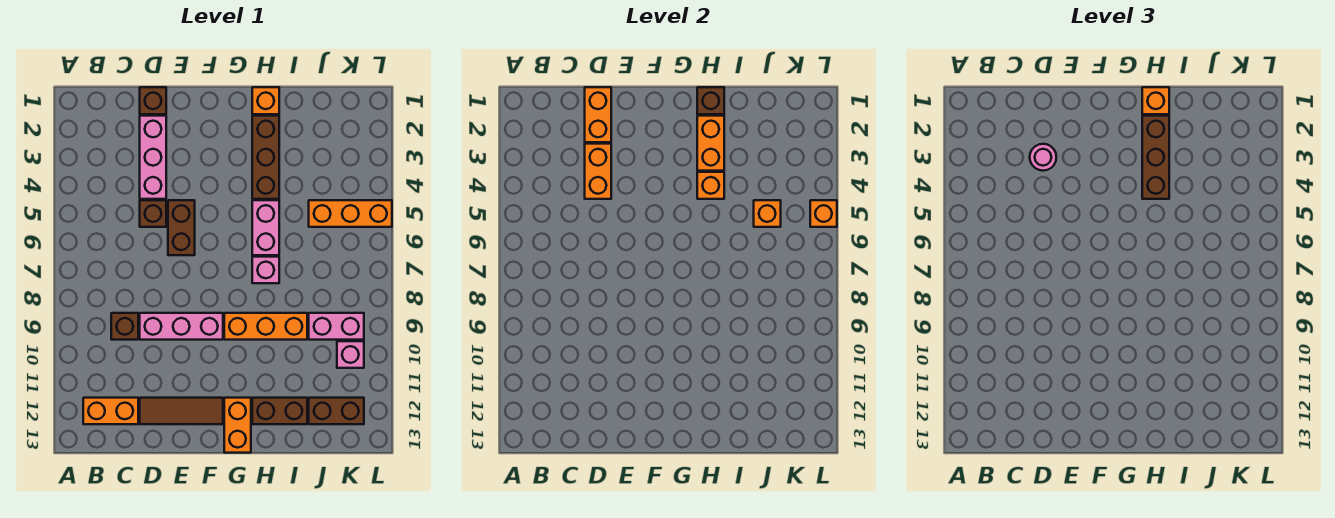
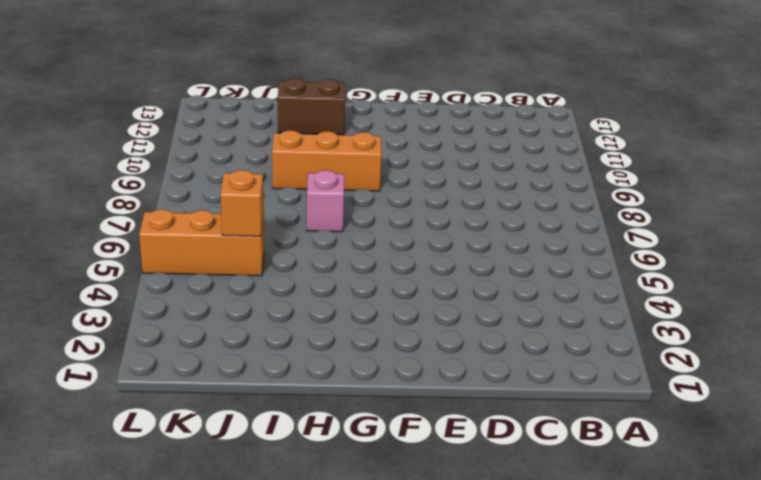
none -> orange 1x2 brick [83,398,138,424]
none -> brown 1x1 brick [111,313,138,340]
none -> brown 1x1 brick [140,87,166,114]

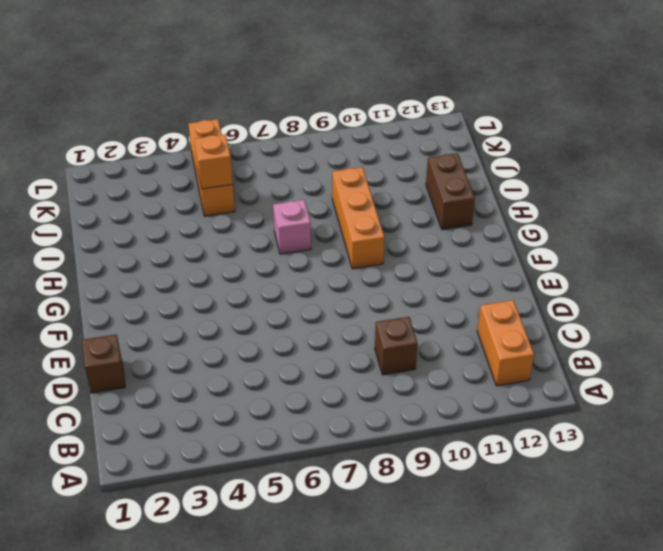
none -> pink 1x3 brick [140,116,166,199]
none -> brown 1x1 brick [140,200,166,227]
none -> pink 1x3 brick [140,313,223,340]

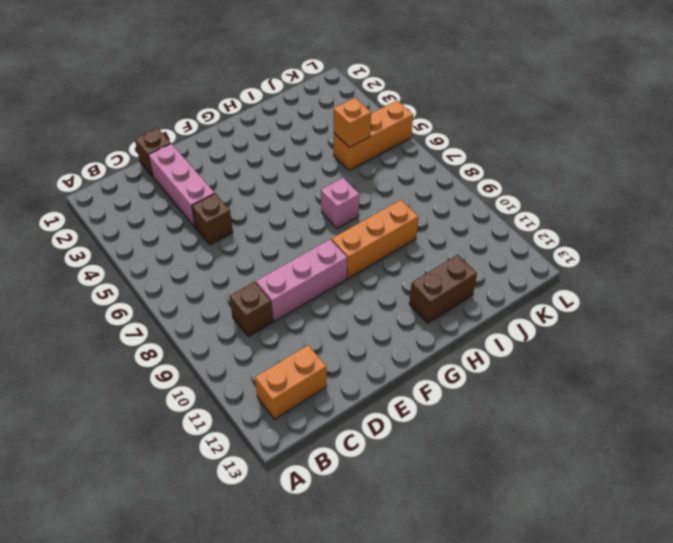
none -> brown 1x3 tile [140,398,223,424]
none -> brown 1x2 brick [168,200,195,255]
none -> orange 1x2 brick [224,398,251,453]

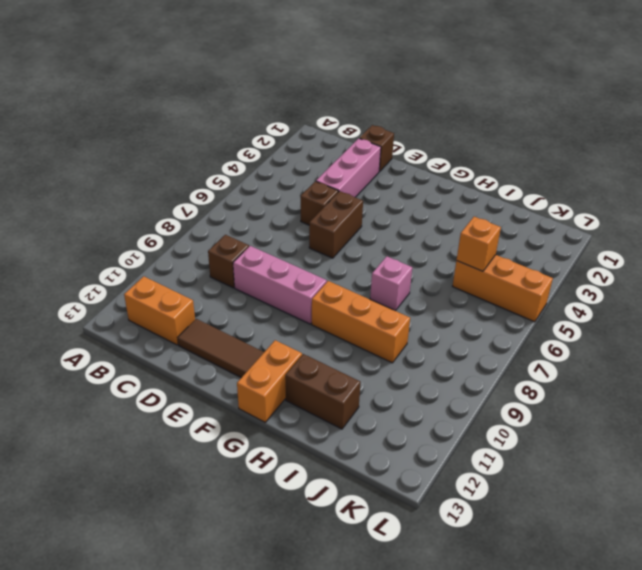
none -> orange 1x1 brick [252,87,279,114]
none -> brown 1x3 brick [252,116,279,199]
none -> pink 1x2 brick [252,200,279,255]

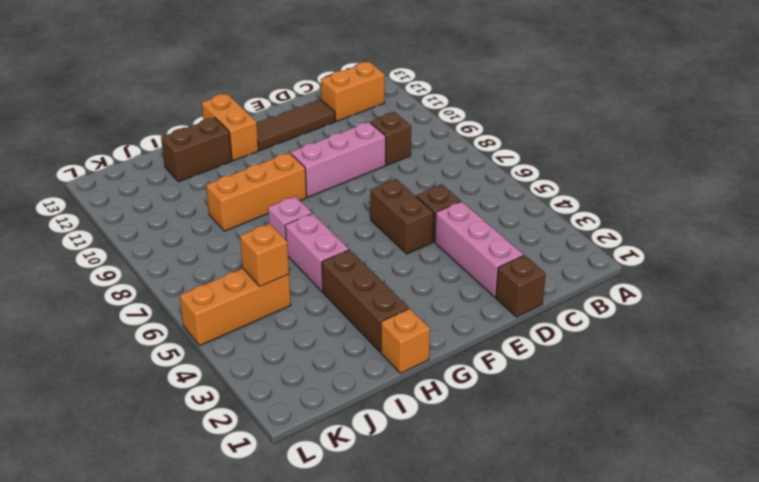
none -> pink 1x2 brick [309,313,364,340]
none -> brown 1x2 brick [309,398,364,424]
none -> pink 1x1 brick [337,341,364,368]

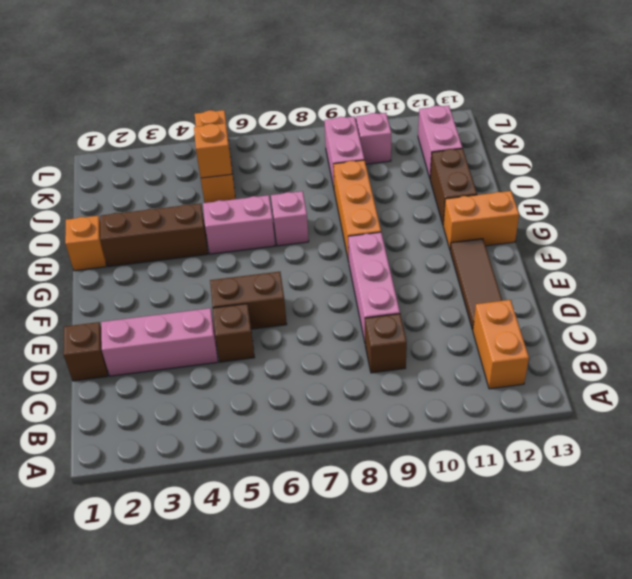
pink 1x2 brick [418,105,462,178] -> brown 1x2 brick [309,398,364,424]
none -> orange 1x2 brick [585,87,611,142]
none -> orange 1x2 brick [585,144,611,199]
none -> brown 1x1 brick [697,87,724,114]

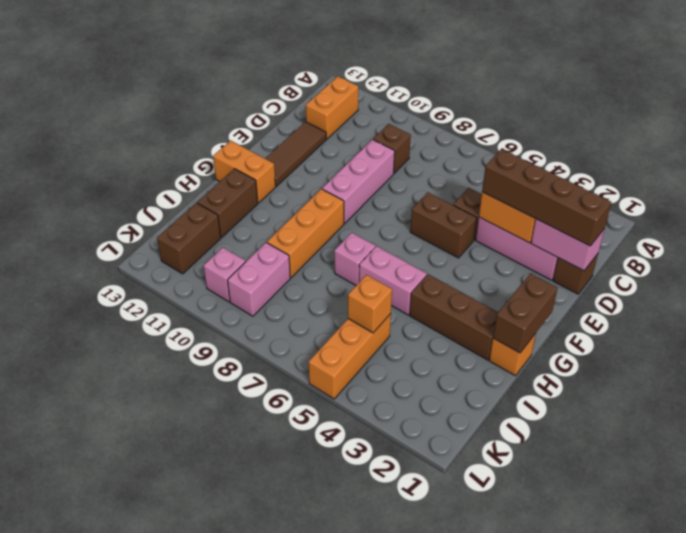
pink 1x2 brick [531,219,604,271] -> orange 1x2 brick [585,87,611,142]
brown 1x4 brick [482,149,611,246] -> pink 1x1 round brick [1030,144,1056,171]
brown 1x2 brick [493,274,558,353] -> brown 1x1 brick [697,87,724,114]
none -> orange 1x2 brick [697,116,724,171]
none -> orange 1x1 brick [697,172,724,199]
none -> orange 1x1 brick [810,200,837,227]

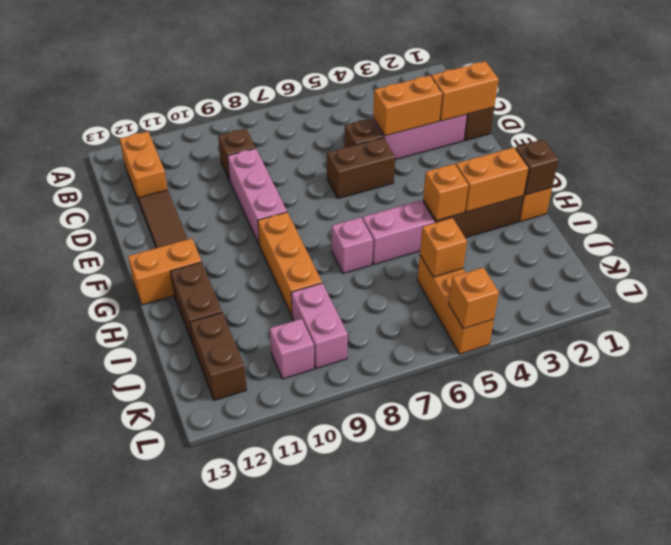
none -> pink 1x1 round brick [1030,144,1056,171]
none -> orange 1x1 brick [1142,87,1169,114]
none -> brown 1x3 brick [1142,116,1169,199]

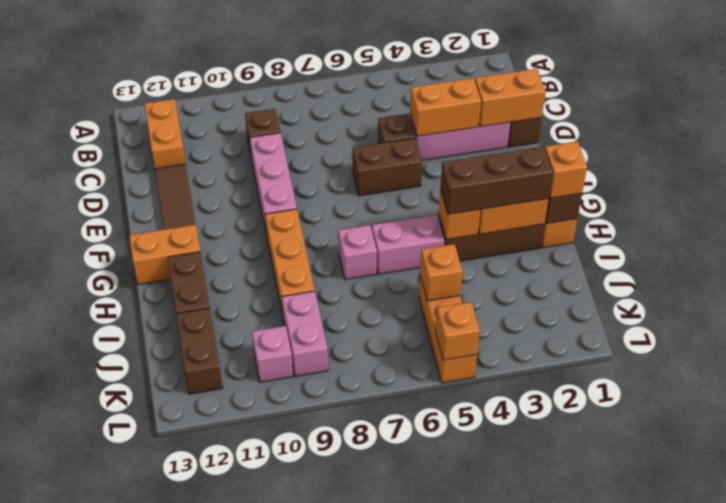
none -> pink 1x1 round brick [1030,144,1056,171]

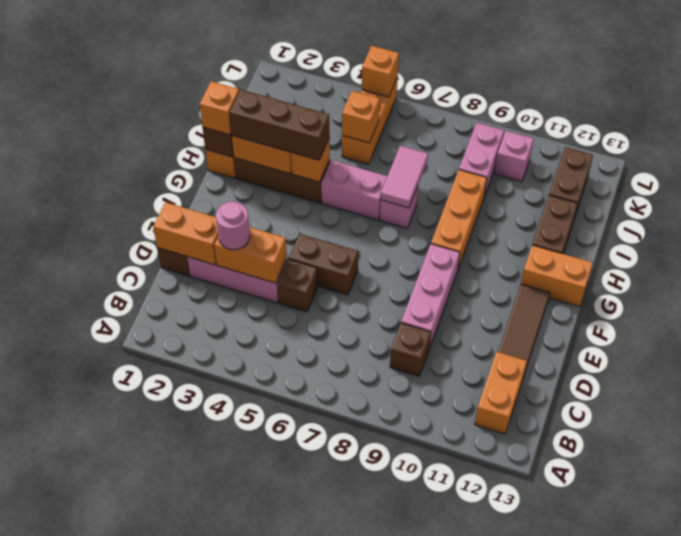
pink 1x2 tile [381,146,428,208] -> none

